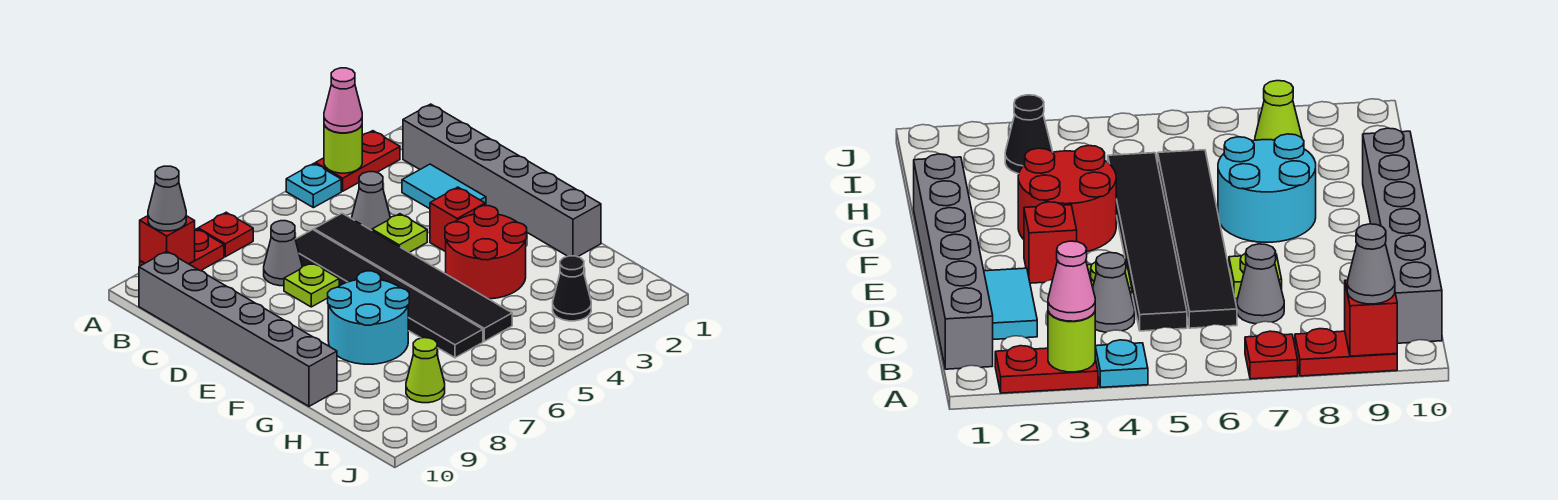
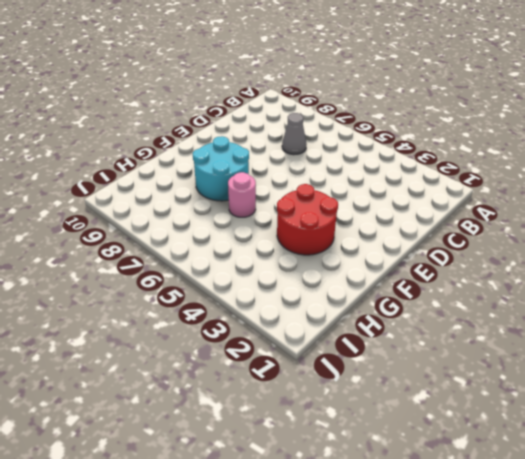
pink 1x1 round brick [228,172,256,217] -> black 1x6 tile [295,230,483,358]
none -> red 1x2 plate [316,131,400,191]
none -> cyan 1x1 plate [286,163,341,208]
none -> red 1x1 plate [198,212,253,257]

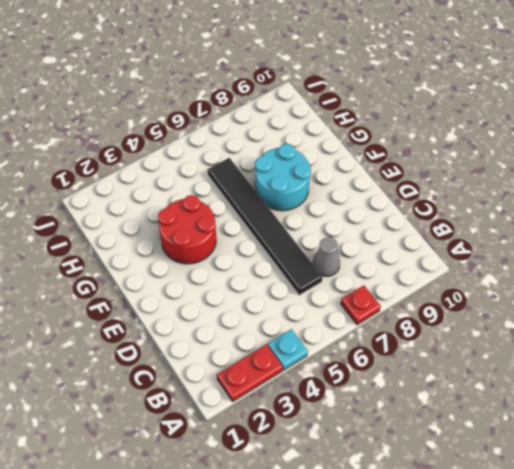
none -> red 1x2 plate [140,229,224,271]
none -> grey 1x6 brick [403,104,601,257]
none -> grey 1x6 brick [139,251,337,406]

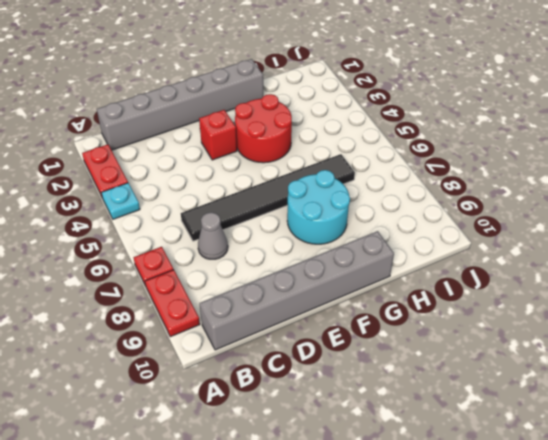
none -> cyan 1x2 tile [402,164,486,209]
none -> grey 1x1 cone [352,172,390,230]
none -> black 1x6 tile [314,213,512,341]

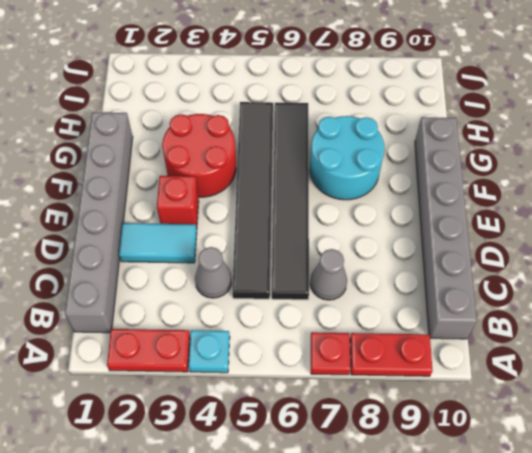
cyan 1x2 tile [119,223,197,263] -> cyan 1x2 tile turned to [402,164,486,209]
none -> lime 1x1 plate [372,214,427,252]
none -> lime 1x1 plate [284,263,339,307]
none -> black 1x1 cone [553,256,591,321]

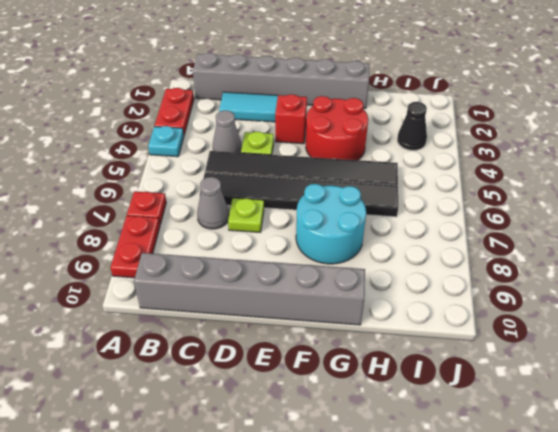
none -> lime 1x1 cone [406,338,445,403]
none -> lime 1x1 round brick [324,125,362,173]
none -> red 1x1 brick [140,216,195,264]

